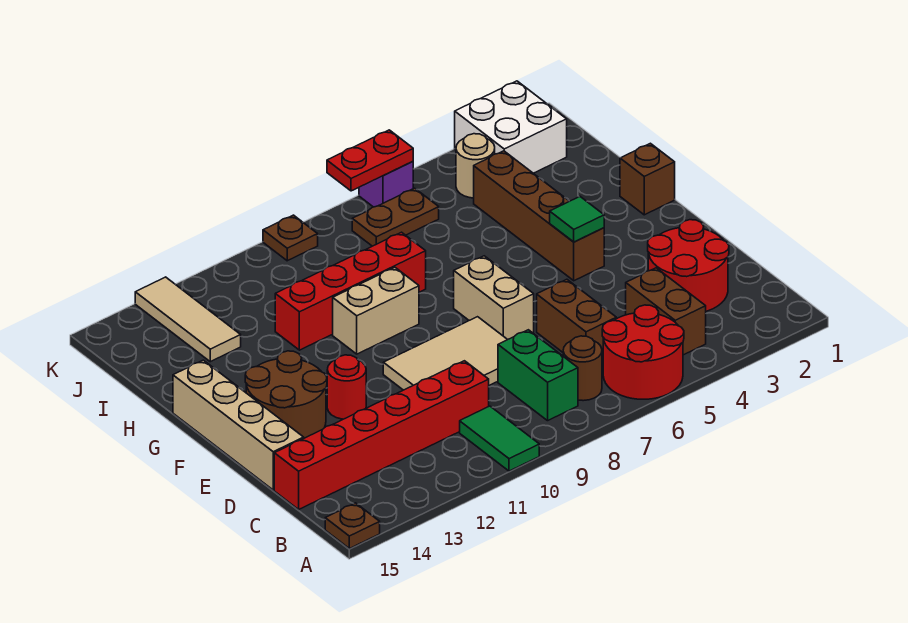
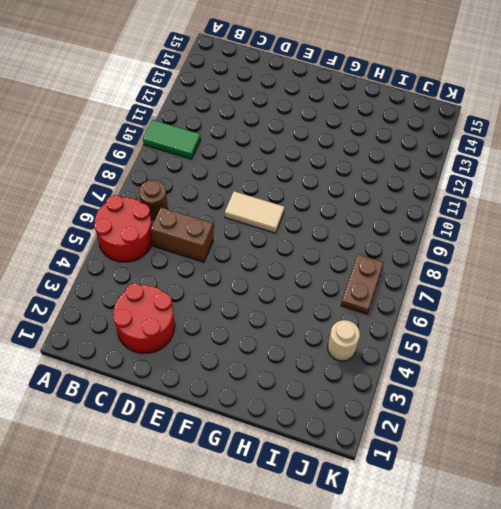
tan 1x2 tile [225,191,284,233] -> tan 2x3 tile [383,317,507,390]
none -> brown 1x1 plate [325,503,380,548]
none -> brown 1x2 brick [626,268,706,355]
none -> green 1x2 brick [498,330,578,421]

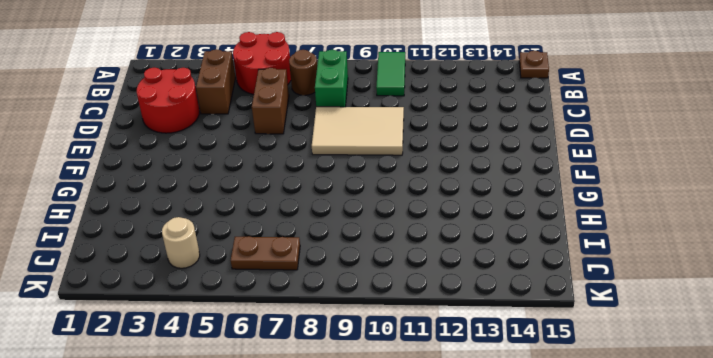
none -> red 1x6 brick [274,361,489,509]
none -> tan 1x4 brick [173,360,304,490]
none -> tan 1x2 brick [454,256,534,340]

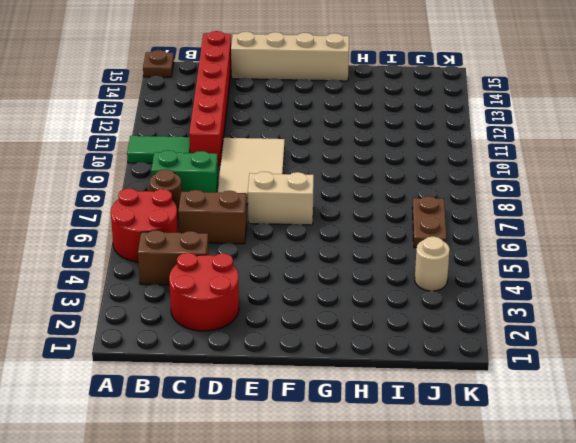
none -> red 1x1 round brick [327,355,366,419]
none -> brown 2x2 round brick [245,351,327,438]
none -> brown 1x4 brick [474,151,604,281]

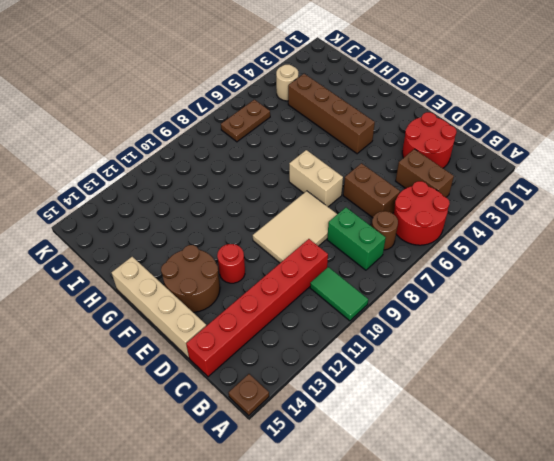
none -> brown 1x1 brick [620,143,675,215]
none -> tan 1x2 brick [333,267,419,354]
none -> red 1x4 brick [275,232,426,350]

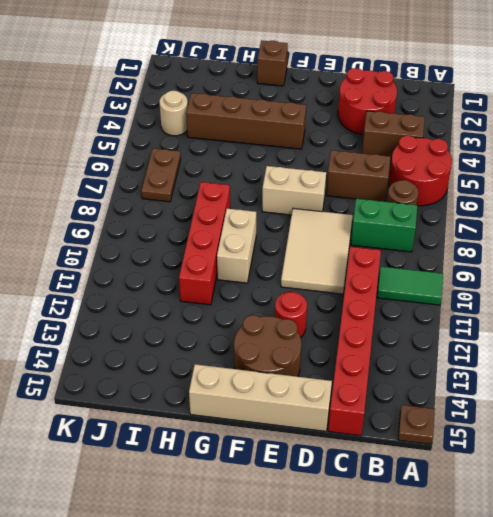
none -> tan 1x3 tile [135,277,241,362]
none -> white 2x2 brick [455,81,567,173]
none -> purple 1x1 brick [359,162,413,207]

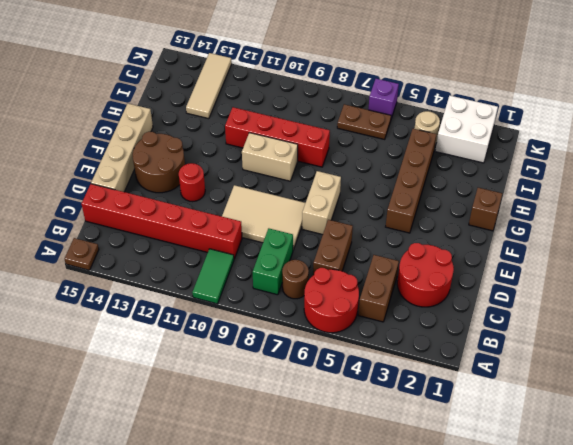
none -> brown 1x1 plate [263,215,318,261]
none -> green 1x1 tile [550,197,604,242]
none -> red 1x2 plate [327,130,413,191]

